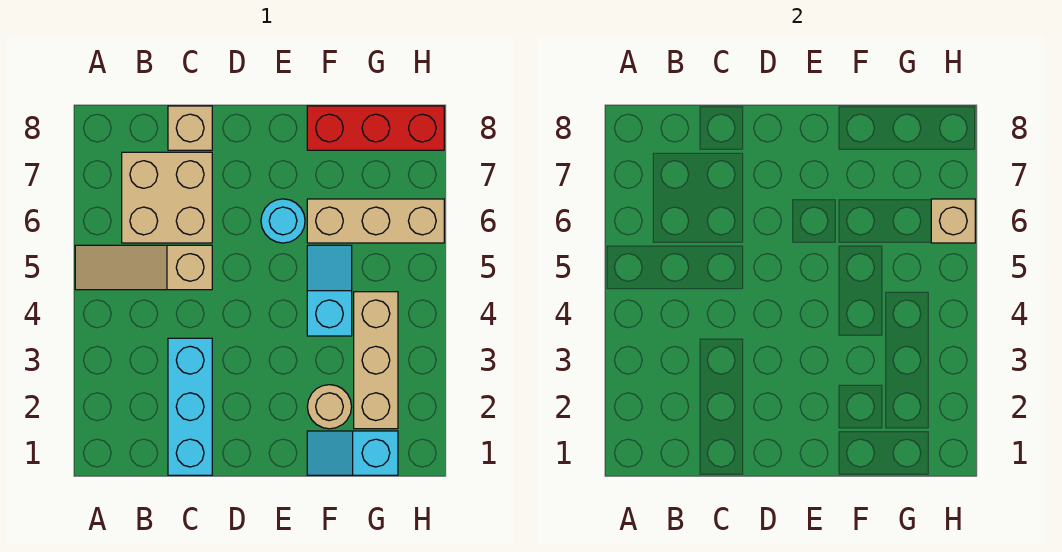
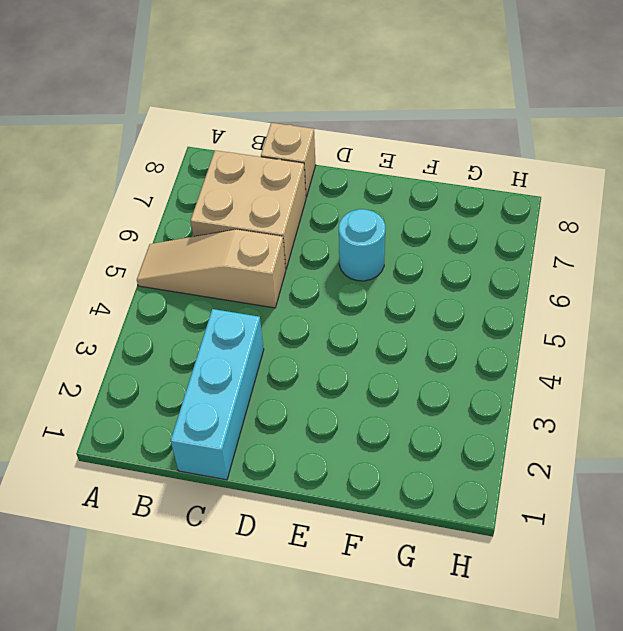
none -> cyan 1x2 slope [307,431,398,475]
none -> tan 1x1 round brick [307,385,352,429]
none -> cyan 1x2 slope [307,245,352,336]

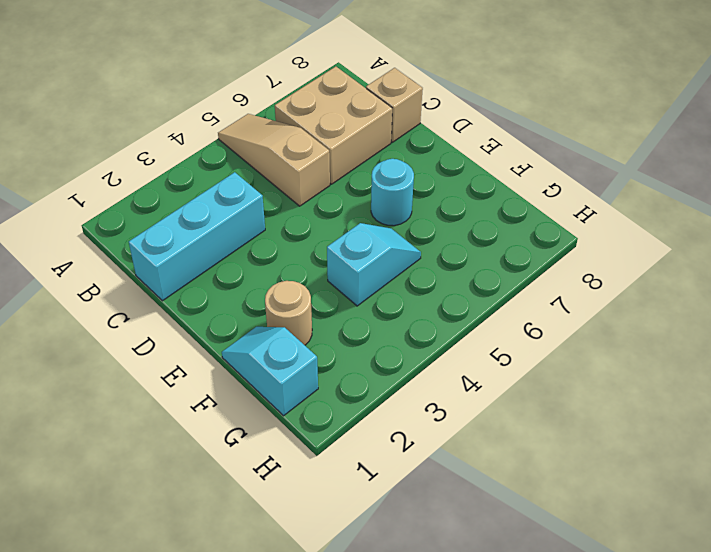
none -> tan 1x3 brick [307,199,444,243]
none -> red 1x3 brick [307,106,444,150]
none -> tan 1x3 brick [354,292,398,429]

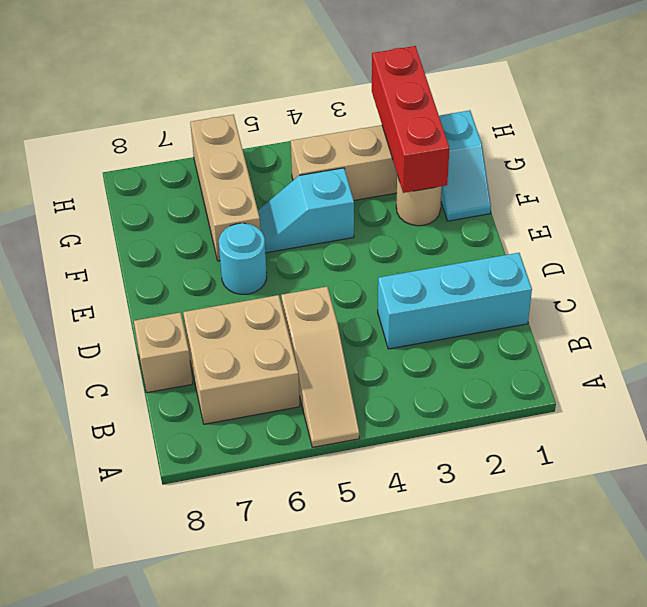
red 1x3 brick [372,46,449,193] -> red 1x3 brick moved to [307,106,444,150]
none -> tan 1x1 brick [931,199,975,243]

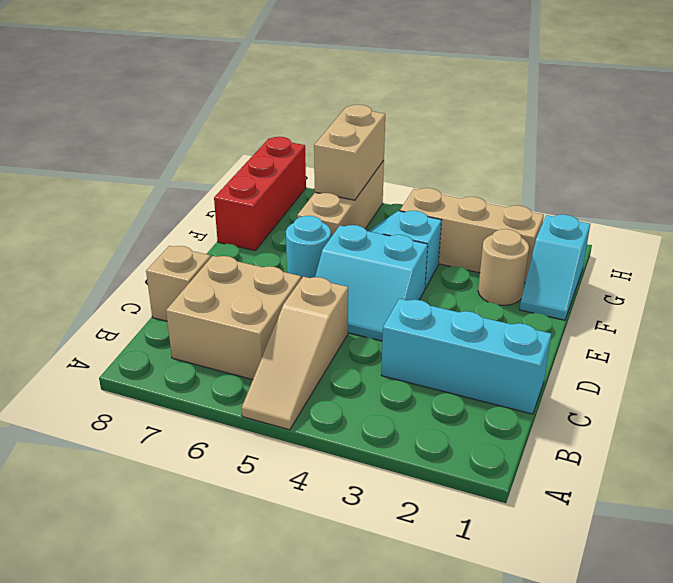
cyan 2x2 slope [315,225,428,341] -> none
tan 1x2 brick [314,105,385,200] -> tan 1x1 brick [931,199,975,243]

